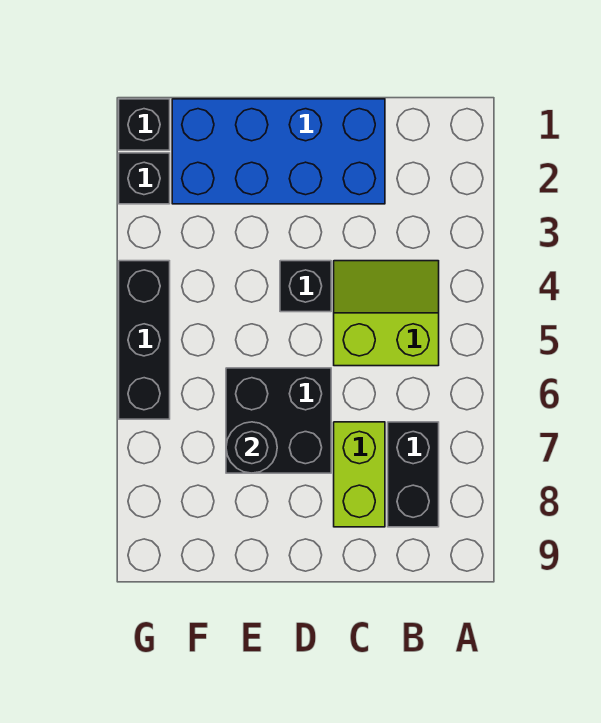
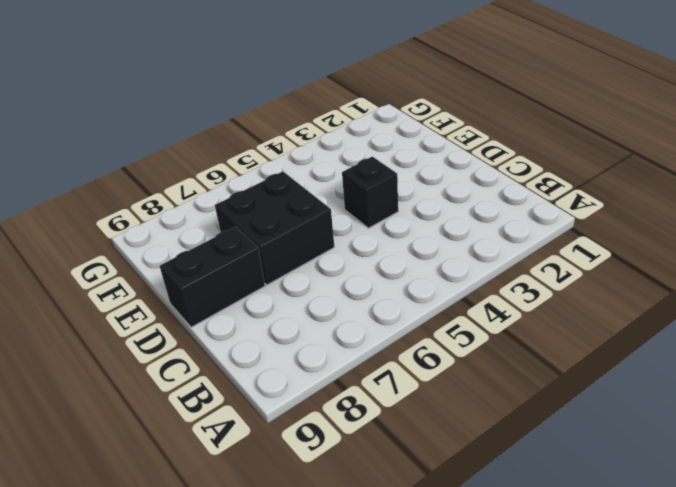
black 1x2 brick [160,227,265,327] -> black 1x2 brick moved to [388,422,439,527]
none -> lime 2x2 slope [334,261,439,366]
none -> blue 2x4 brick [172,99,385,204]

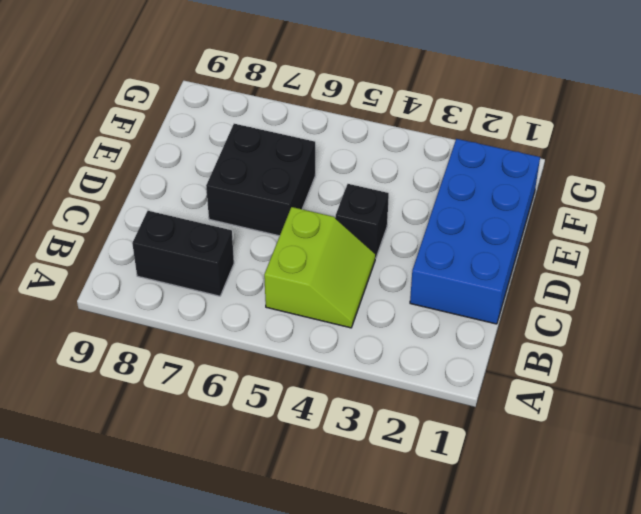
none -> lime 1x2 brick [334,422,385,527]
none -> black 1x1 brick [119,99,170,150]

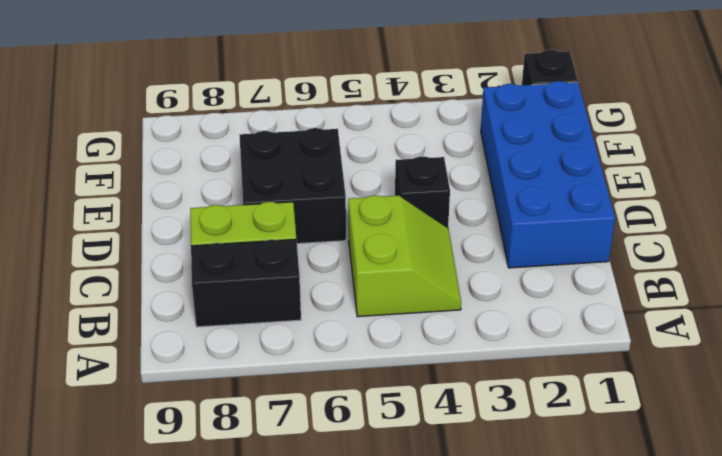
none -> black 1x1 brick [119,153,170,204]
none -> black 1x3 brick [119,261,170,419]

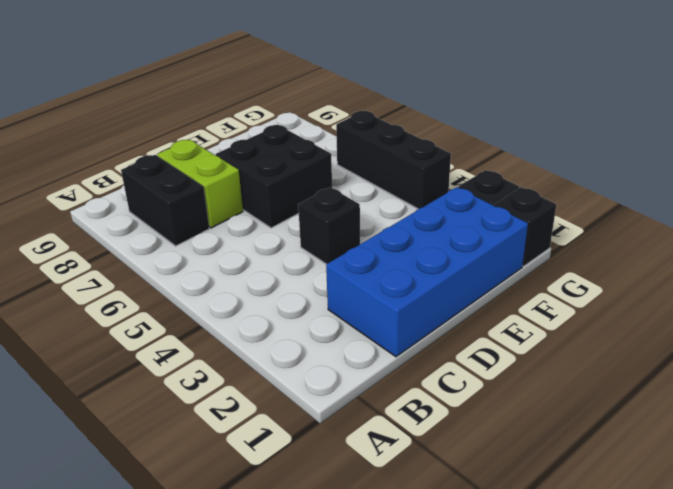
none -> lime 2x2 slope [334,261,439,366]
none -> black 1x1 round brick [226,422,277,473]

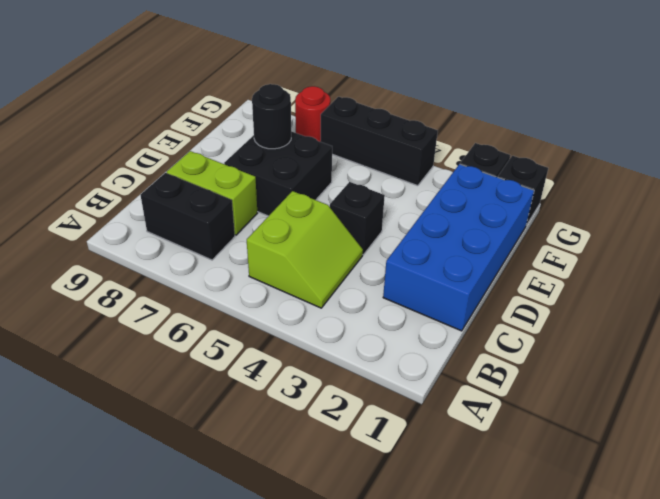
red 1x1 round brick [295,86,330,142] -> none

